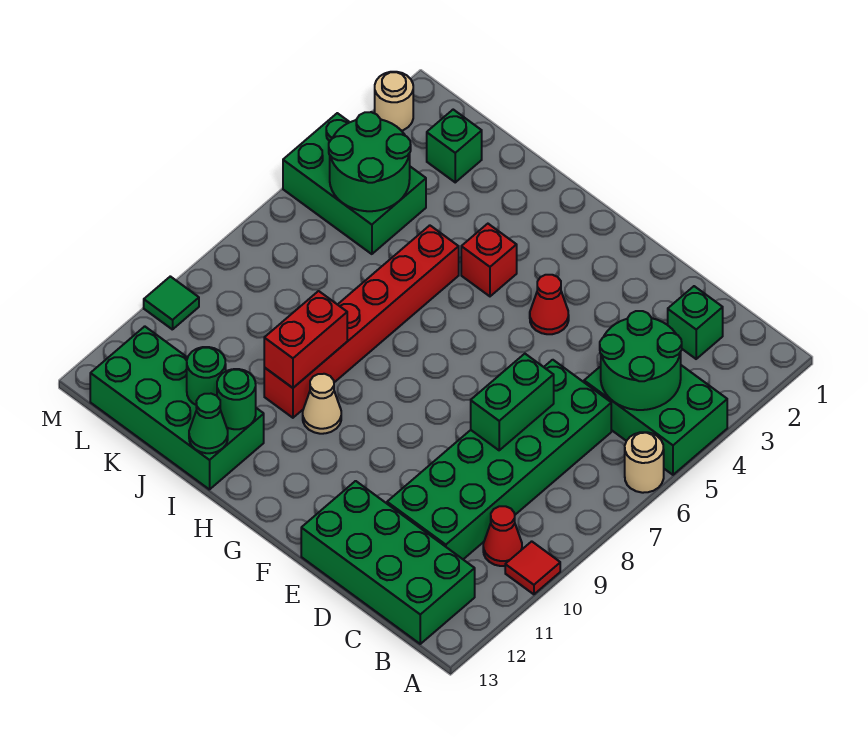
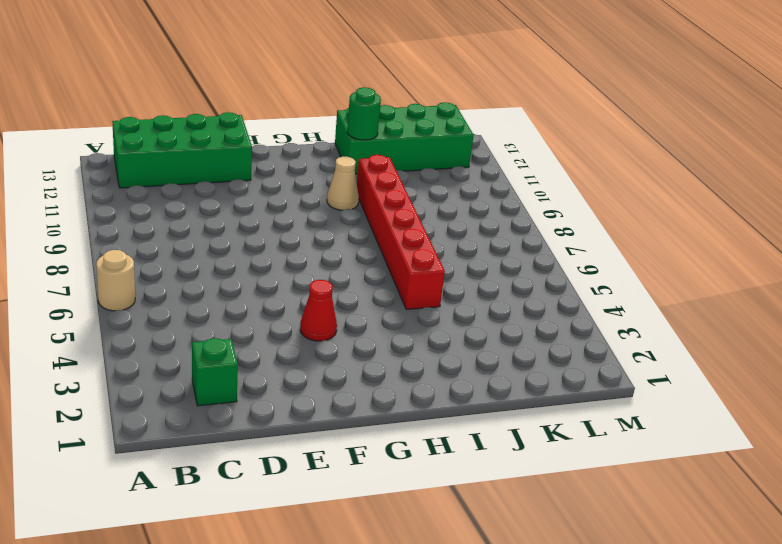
none -> green 2x3 brick [584,365,727,475]
none -> red 1x1 tile [505,541,560,594]
none -> red 1x1 cone [483,506,522,566]

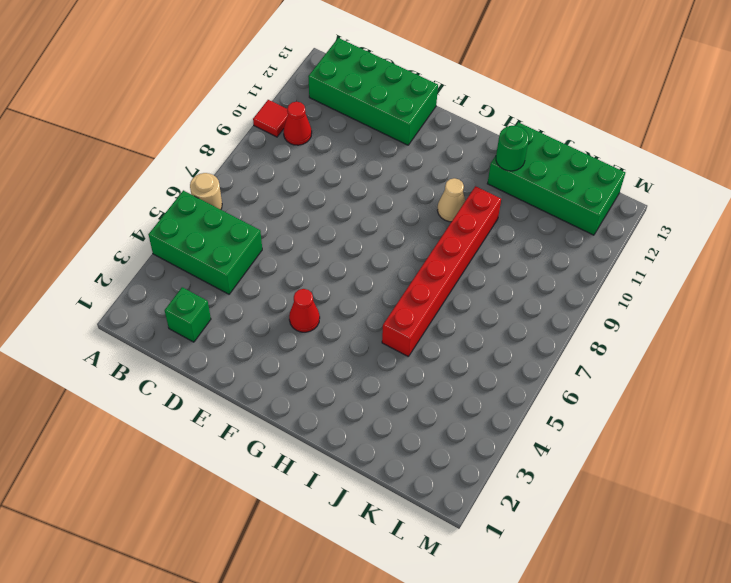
none -> green 2x6 brick [387,360,611,559]
none -> red 1x1 brick [461,224,517,296]
none -> green 1x1 brick [427,110,482,182]

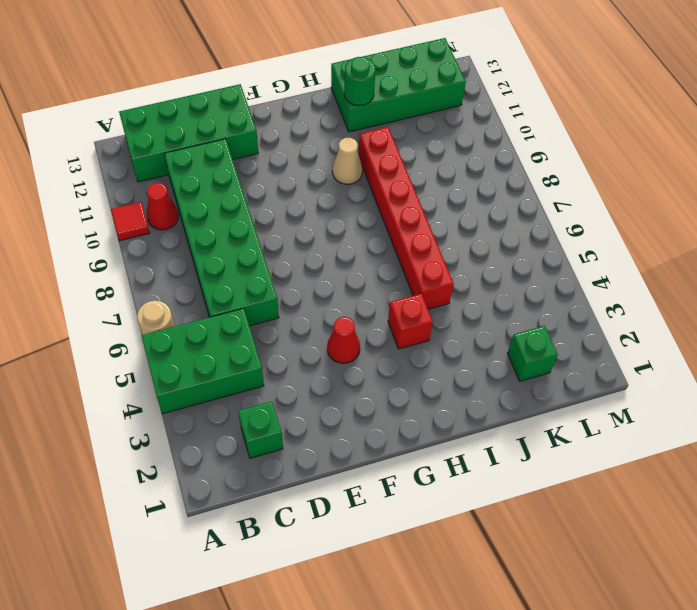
none -> green 2x3 brick [283,113,426,254]
none -> tan 1x1 round brick [375,72,413,131]
none -> green 1x1 tile [144,276,199,330]

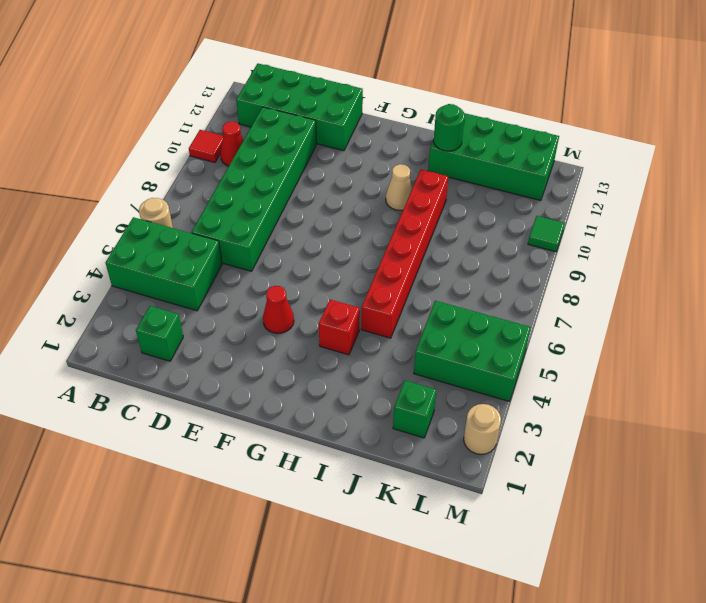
none -> green 2x2 round brick [600,311,682,410]
none -> green 1x2 brick [471,354,554,450]
none -> red 1x2 brick [264,291,347,388]

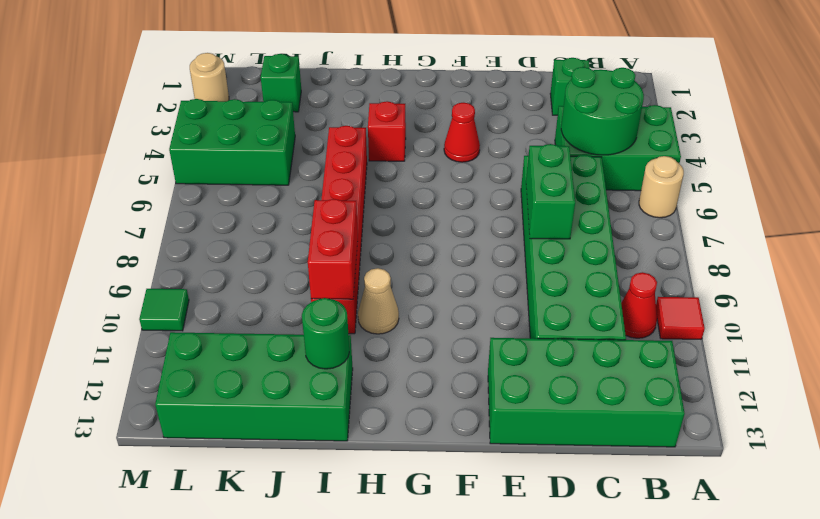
none -> green 1x1 cone [189,394,228,453]
none -> green 1x1 round brick [187,347,226,405]
none -> green 2x2 round brick [329,112,411,211]

